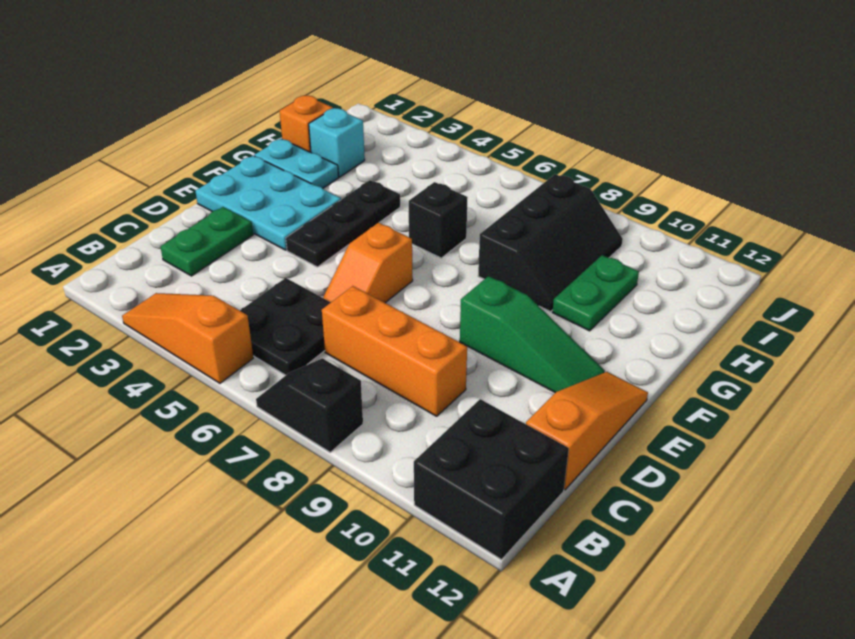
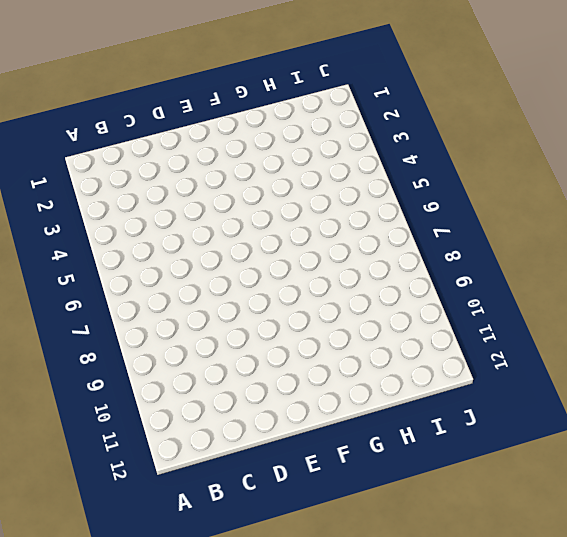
none -> orange 1x3 slope [122,293,253,383]
none -> black 1x2 slope [256,358,363,452]
none -> black 2x2 brick [414,399,569,560]

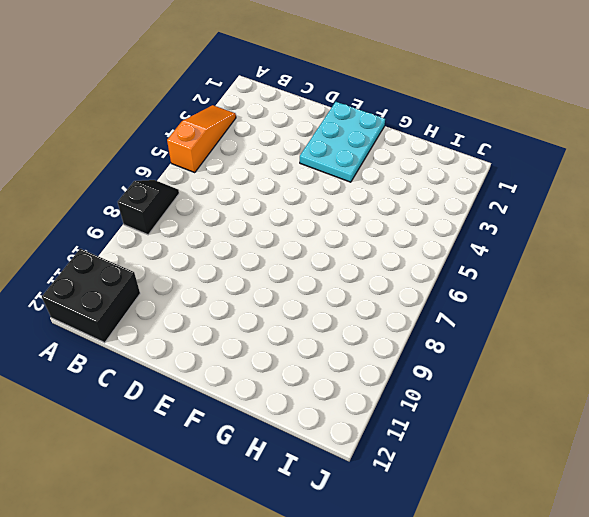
none -> black 2x2 plate [240,278,331,375]
none -> green 1x2 plate [161,207,253,276]
none -> orange 1x3 brick [322,286,467,416]

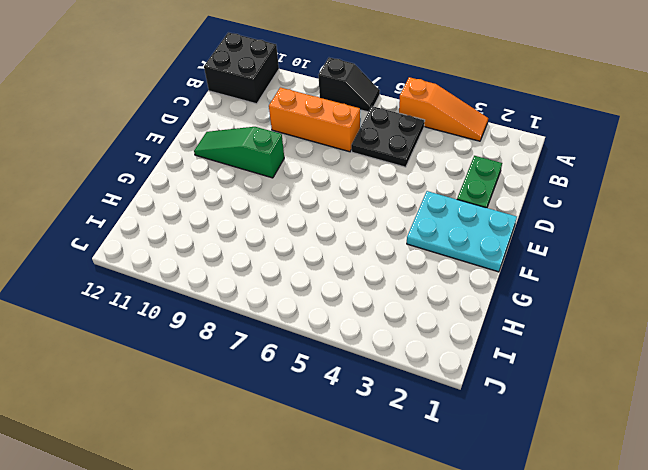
none -> orange 1x3 slope [526,372,648,490]
none -> orange 1x2 slope [323,223,413,303]
none -> black 1x3 plate [286,180,400,267]

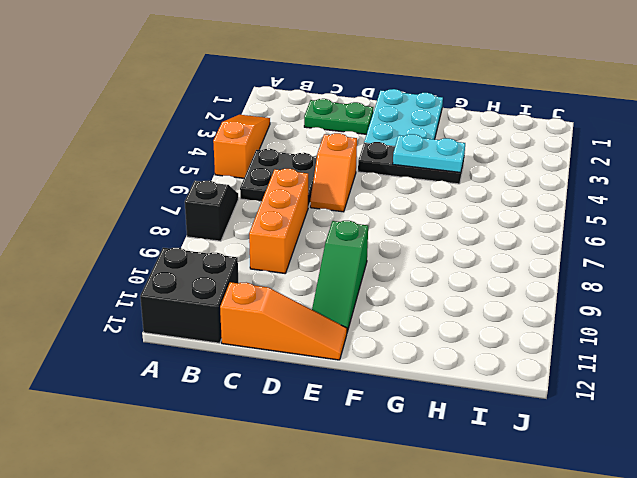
orange 1x2 slope [310,133,357,212] -> orange 1x2 slope turned to [323,223,413,303]
cyan 1x2 plate [393,134,465,172] -> cyan 1x2 plate turned to [254,139,339,188]
none -> black 1x1 brick [409,182,468,258]
none -> black 2x3 slope [478,174,623,312]
none -> green 1x2 plate [552,255,639,331]

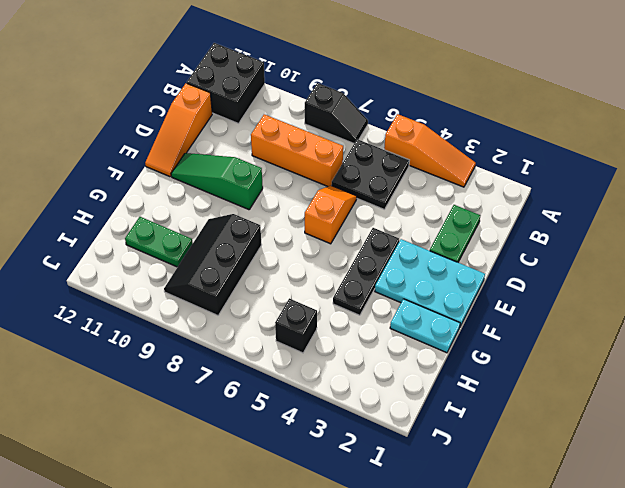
green 1x2 plate [125,217,193,267] -> green 1x2 plate turned to [552,255,639,331]
black 1x1 brick [275,299,317,353] -> black 1x1 brick moved to [409,182,468,258]
none -> orange 1x1 brick [280,95,333,152]
none -> cyan 1x1 brick [309,108,365,177]

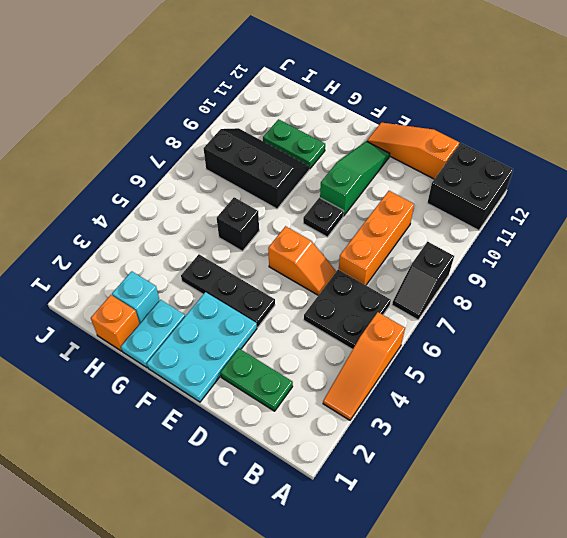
black 1x1 plate [303,198,344,237] -> none

